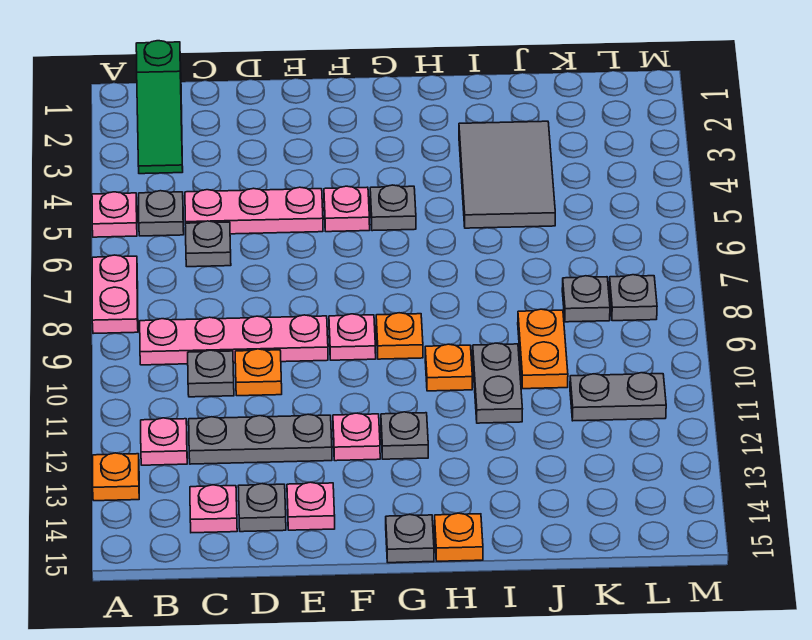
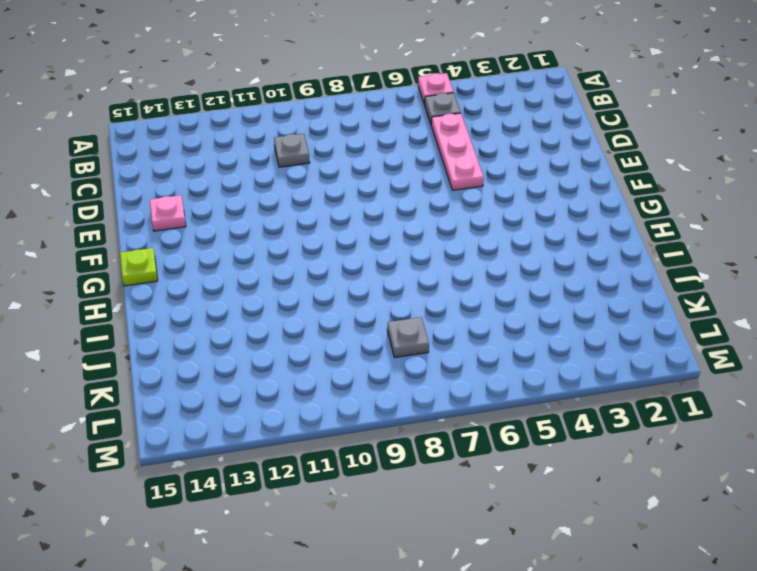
lime 1x1 plate [120,248,158,286] -> grey 1x1 plate [386,514,434,563]
none -> pink 1x2 plate [92,255,138,334]
none -> orange 1x1 plate [93,453,139,501]
none -> green 1x3 slope [136,41,183,174]
none -> pink 1x4 plate [140,315,328,365]

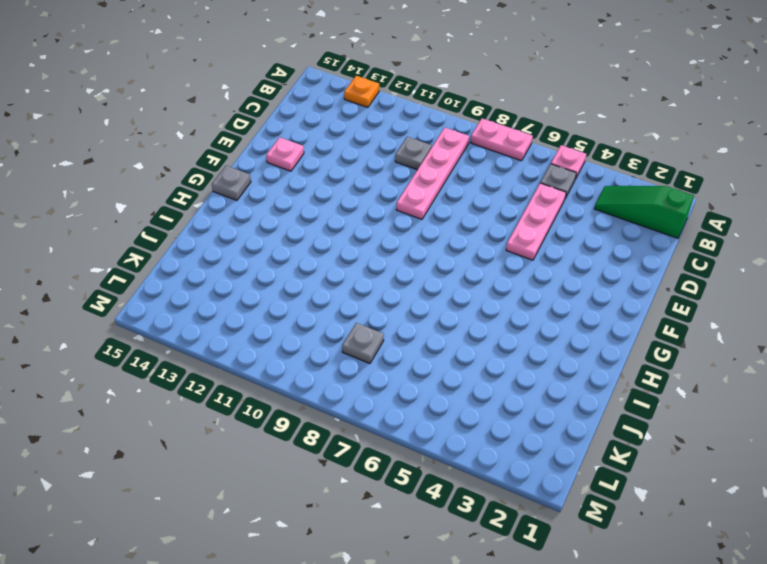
none -> pink 1x1 plate [141,418,187,465]
none -> grey 1x1 plate [185,221,231,267]
none -> grey 1x3 plate [189,414,332,464]
none -> pink 1x1 plate [190,485,237,533]

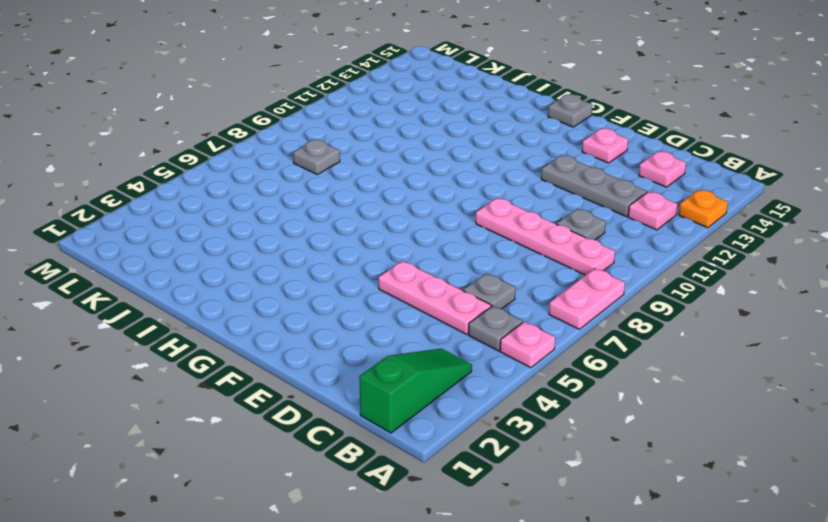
none -> orange 1x1 plate [235,349,282,396]
none -> grey 1x1 plate [238,484,286,532]
none -> pink 1x1 plate [324,186,370,232]
none -> pink 1x1 plate [329,314,376,360]

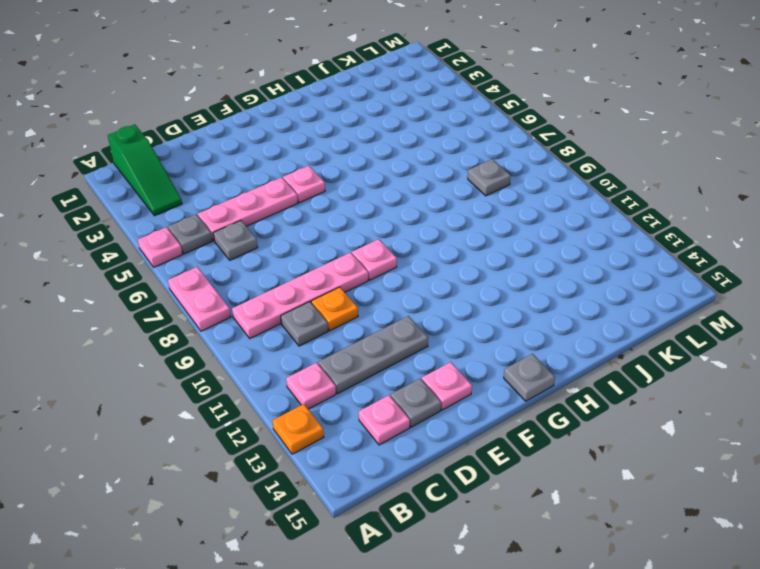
none -> pink 1x1 plate [333,413,380,461]
none -> grey 1x1 plate [370,185,416,231]
none -> orange 1x1 plate [376,313,423,359]
none -> grey 1x1 plate [381,412,428,459]

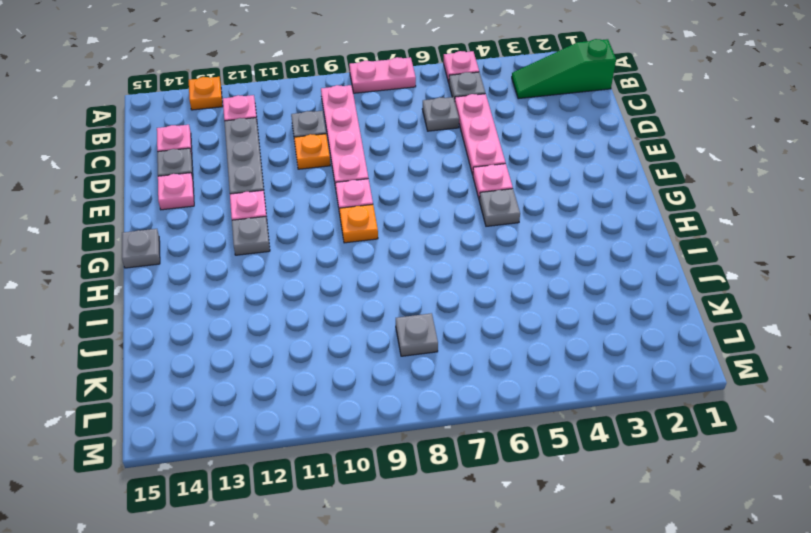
none -> orange 1x1 plate [425,344,472,391]
none -> orange 1x1 plate [434,513,483,561]
none -> grey 2x3 tile [459,121,555,228]
none -> grey 1x2 plate [473,343,522,423]

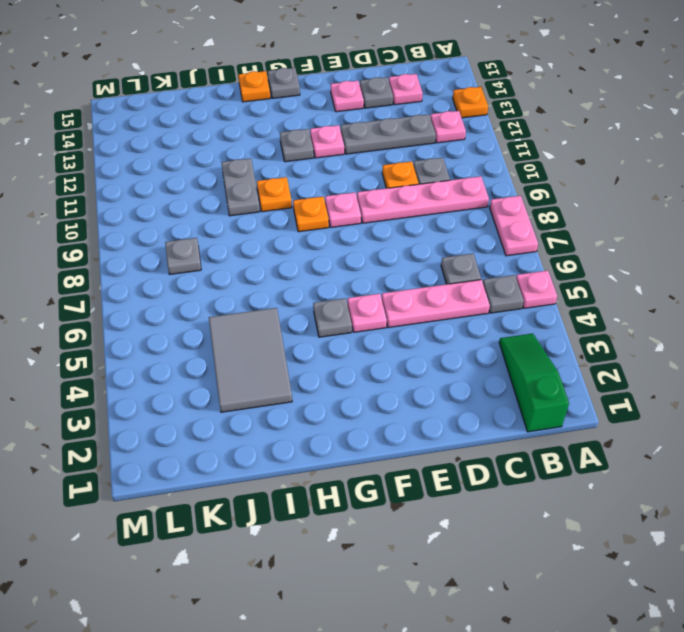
none -> orange 1x2 plate [518,309,568,389]
none -> grey 1x2 plate [570,373,666,421]
none -> grey 1x1 plate [609,275,657,321]

